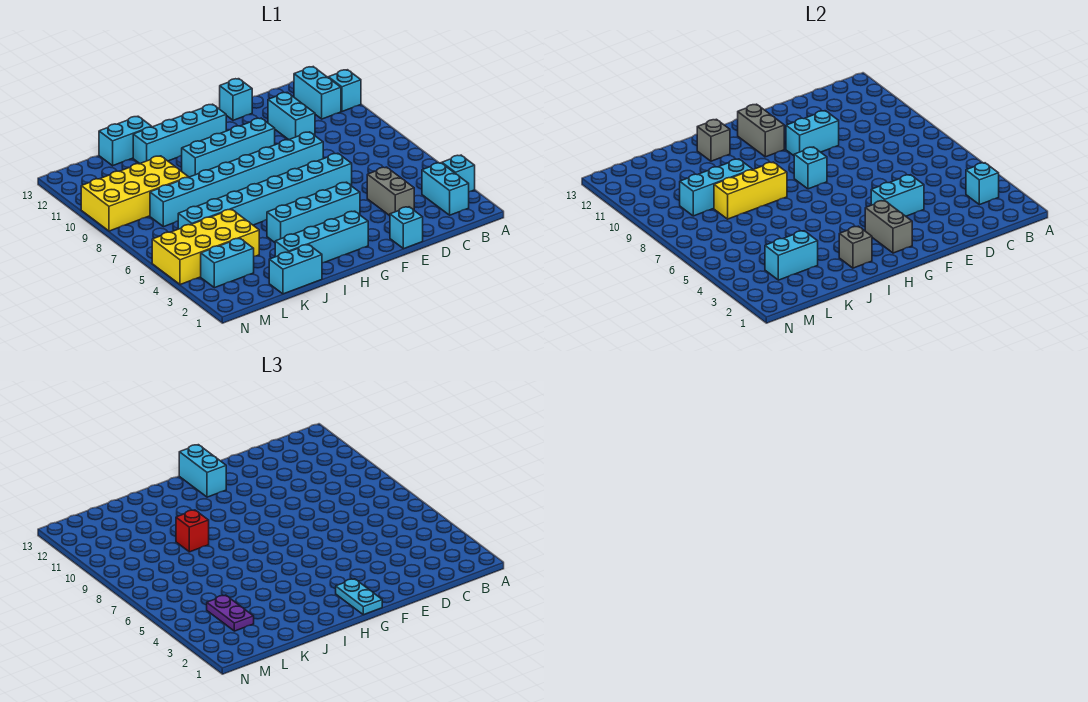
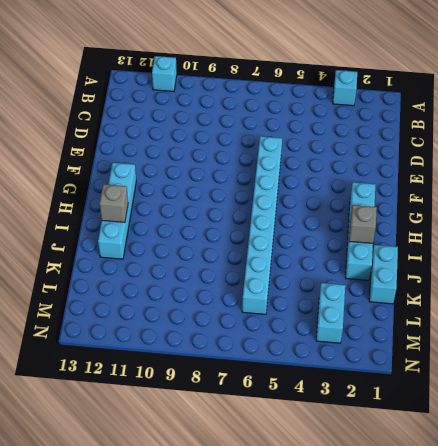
none -> cyan 1x2 brick [422,163,469,215]
none -> cyan 1x2 brick [294,67,341,119]
none -> grey 1x2 brick [367,167,414,216]
none -> cyan 1x2 brick [268,92,315,140]

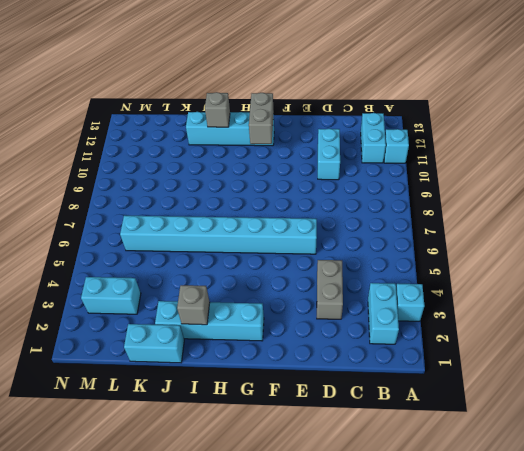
none -> cyan 1x1 brick [390,207,423,249]
none -> cyan 1x8 brick [150,132,323,227]
none -> cyan 1x1 brick [220,79,252,120]
none -> cyan 1x4 brick [267,182,360,242]

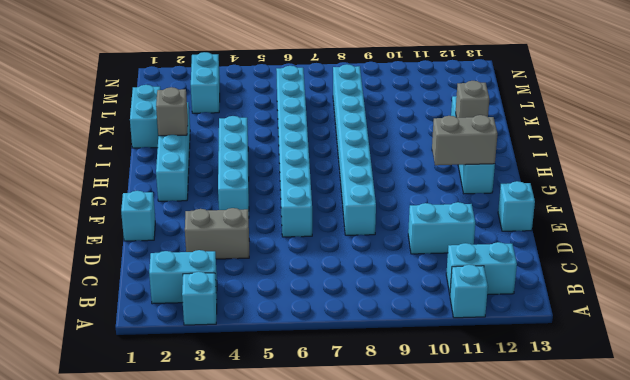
none -> cyan 1x4 brick [182,118,275,177]
none -> cyan 1x2 brick [99,116,151,166]
none -> yellow 2x4 brick [152,209,259,285]
none -> yellow 2x4 brick [81,156,188,231]

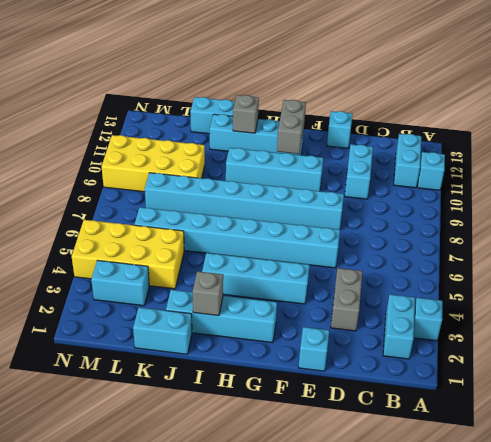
none -> cyan 1x1 brick [966,163,999,205]
none -> cyan 1x2 brick [871,175,924,216]
none -> cyan 1x2 brick [786,111,839,156]
none -> grey 1x2 brick [865,200,912,253]

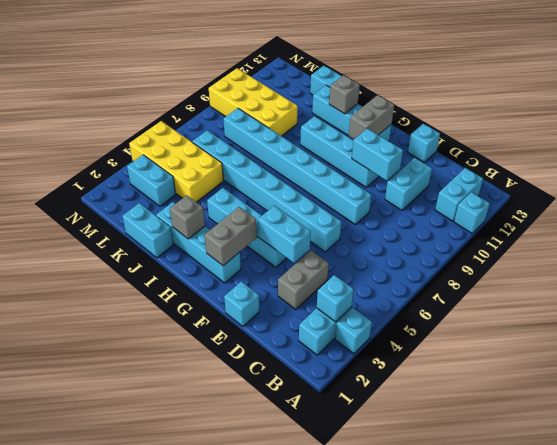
none -> cyan 1x1 brick [794,147,827,189]
none -> yellow 1x3 brick [714,162,787,219]
none -> cyan 1x3 brick [680,159,753,216]
none -> cyan 1x2 brick [765,231,818,280]

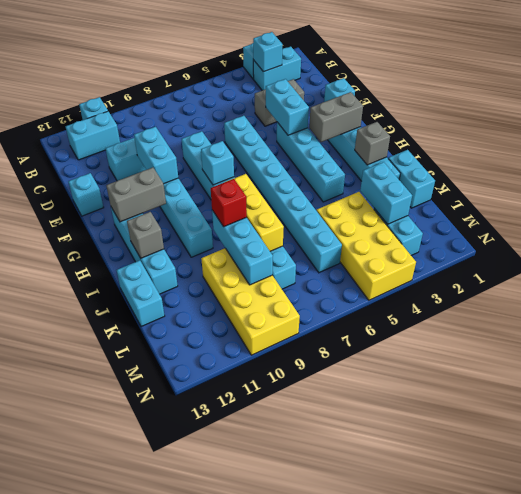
none -> cyan 1x2 plate [336,579,382,615]
none -> cyan 1x2 brick [179,445,226,497]
none -> purple 1x2 plate [207,595,254,631]

